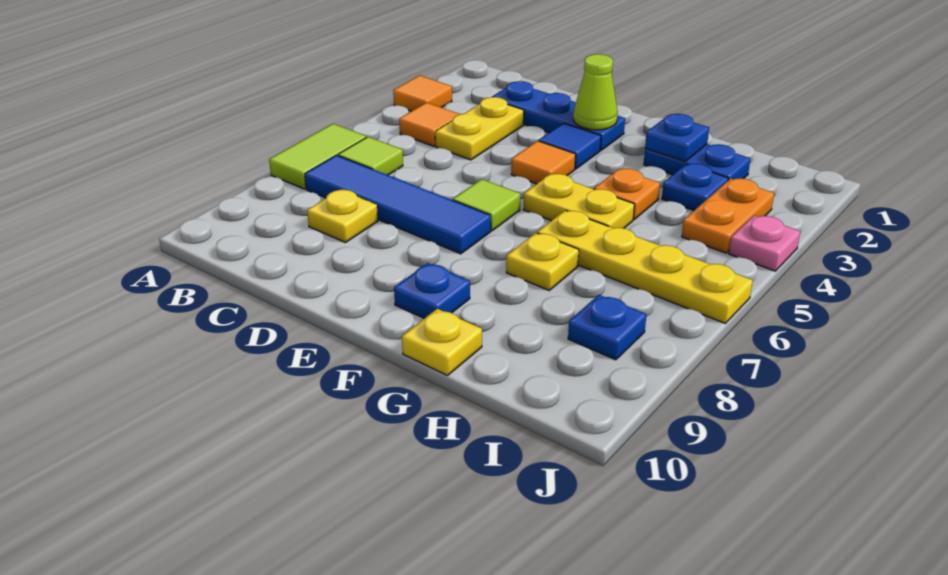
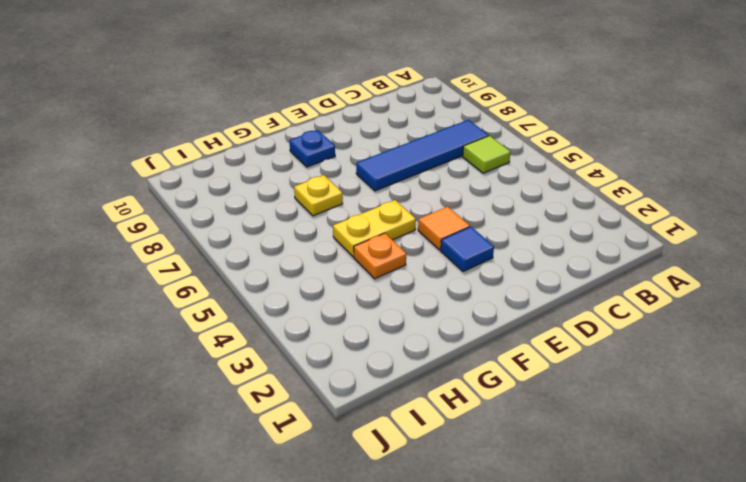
none -> orange 1x1 tile [393,75,452,111]
none -> lime 1x2 tile [269,124,366,189]
none -> orange 1x1 tile [399,103,460,146]

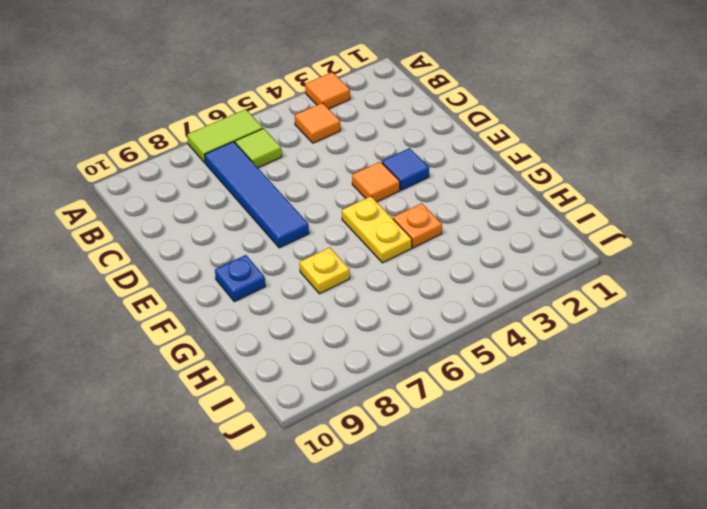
none -> blue 1x3 plate [492,81,625,150]
none -> yellow 1x2 plate [435,97,524,160]
none -> yellow 1x1 plate [307,190,378,243]

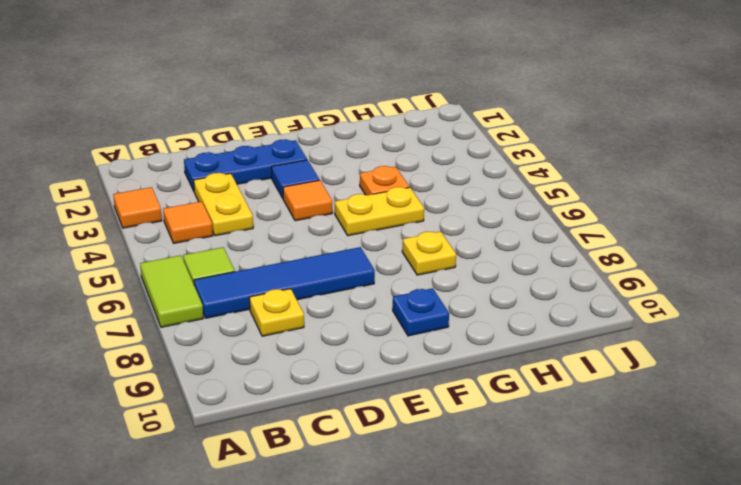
none -> lime 1x1 tile [453,179,521,231]
none -> blue 1x2 plate [644,144,751,180]
none -> yellow 1x4 plate [537,210,753,323]

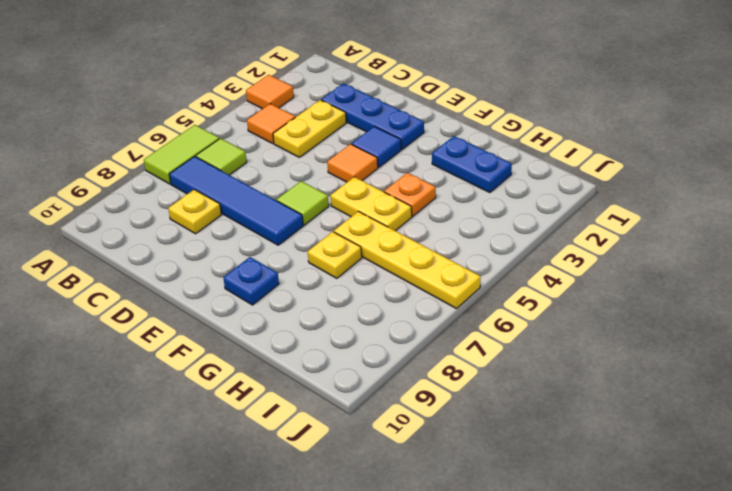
none -> yellow 1x1 plate [402,309,482,376]
none -> blue 1x1 plate [662,164,728,211]
none -> orange 1x2 plate [682,178,774,253]

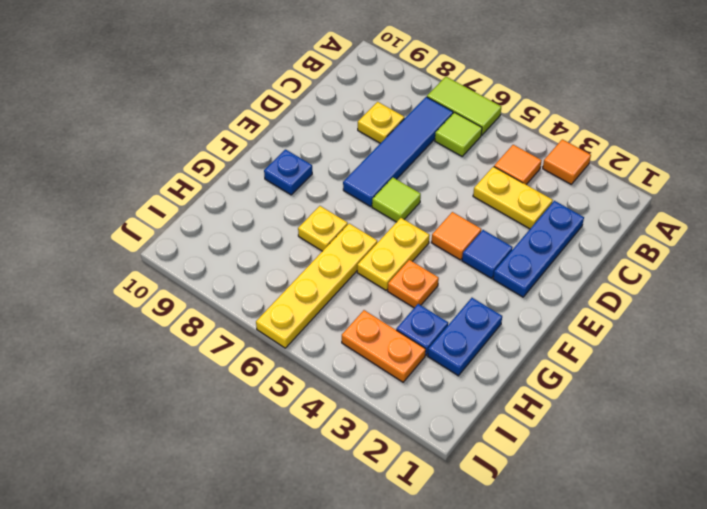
none -> yellow 1x1 plate [402,309,482,376]
none -> blue 1x1 plate [568,295,647,360]
none -> pink 1x1 plate [729,215,800,271]

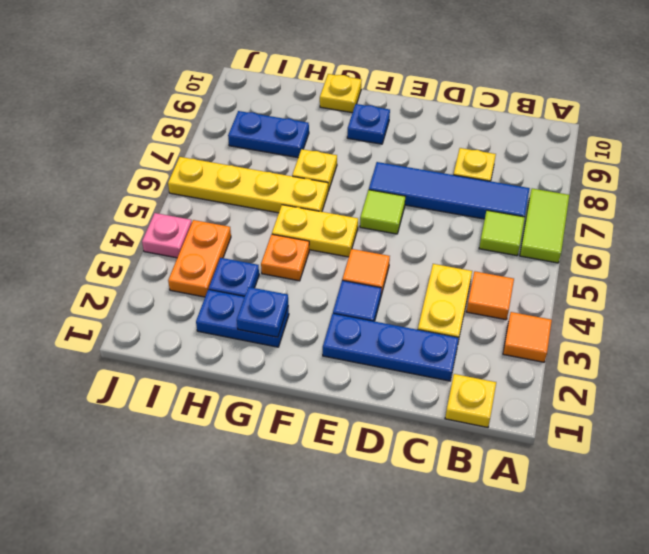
yellow 1x1 plate [445,374,496,427] -> none
blue 1x2 plate [228,111,309,158] -> blue 1x1 plate [568,295,647,360]
none -> lime 1x1 cone [573,54,618,130]

